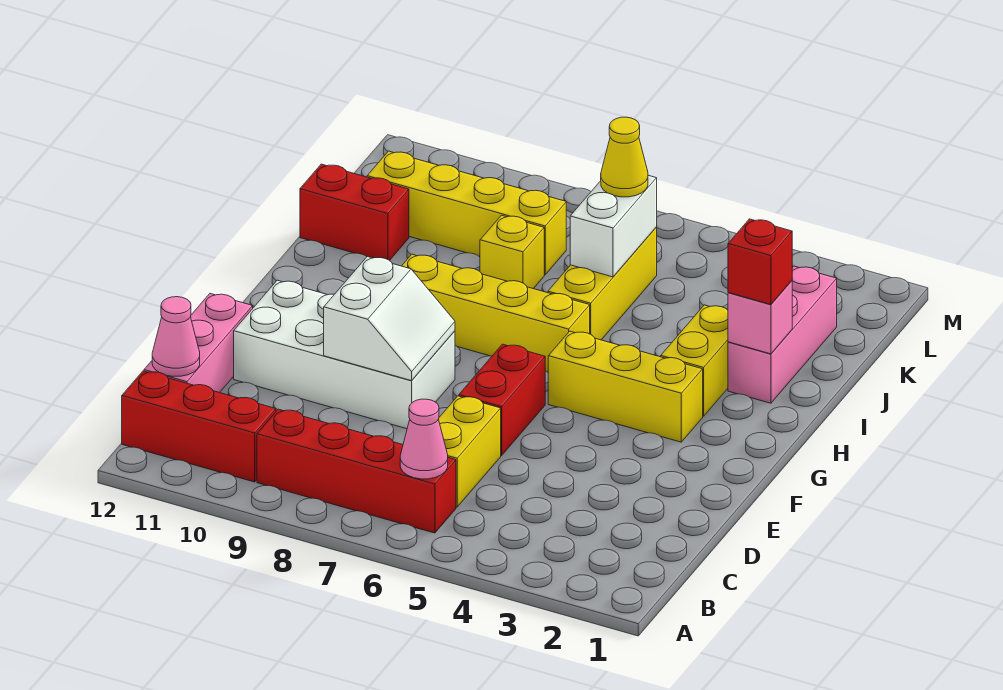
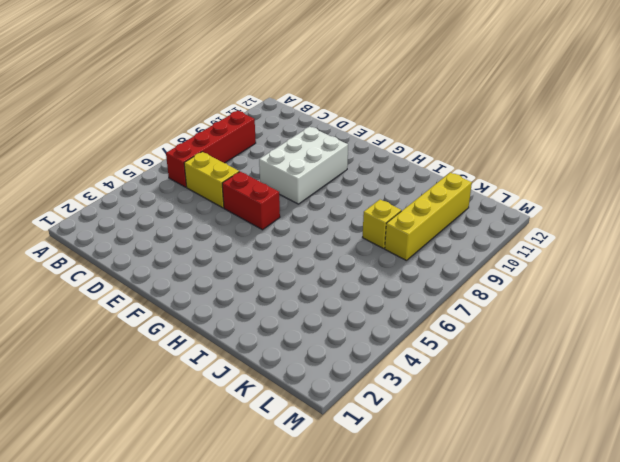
white 2x3 brick [259,127,348,204] -> white 2x4 brick [234,280,455,429]
none -> red 1x3 brick [122,371,276,482]
none -> pink 1x3 brick [144,294,253,393]
none -> yellow 1x3 brick [548,331,703,442]

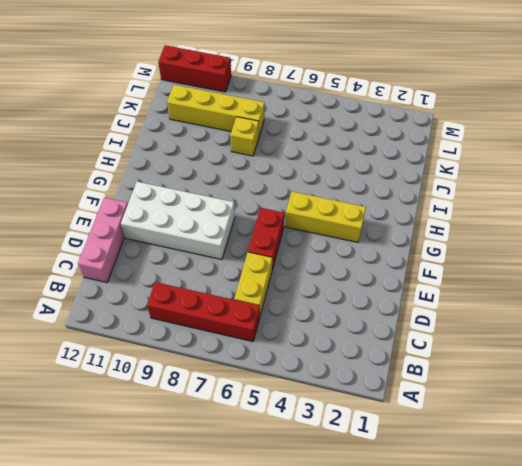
red 1x3 brick [158,45,231,92] -> red 1x3 brick moved to [122,371,276,482]
none -> yellow 1x2 brick [661,305,728,416]
none -> yellow 1x4 brick [402,254,590,372]
none -> pink 1x3 brick [728,266,837,403]

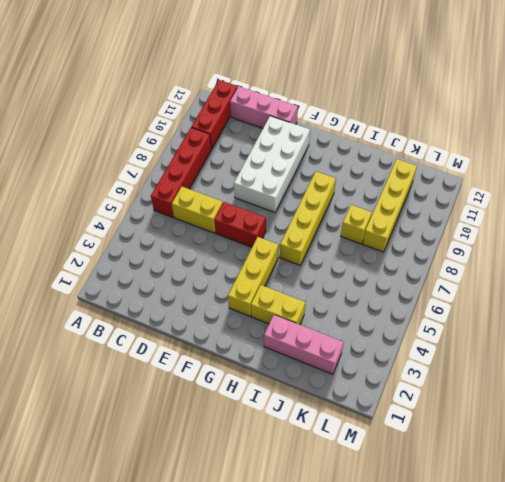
none -> yellow 1x3 brick [548,227,657,340]
none -> red 1x2 brick [300,164,409,261]
none -> pink 1x1 cone [400,399,448,479]

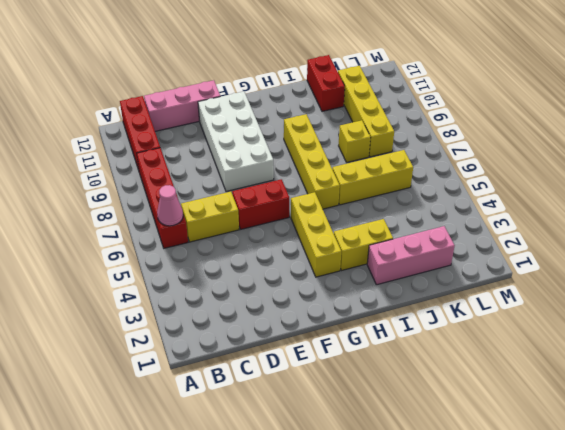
none -> pink 1x1 cone [152,297,200,376]
none -> white 2x2 slope [324,257,455,381]
none -> pink 1x1 brick [728,281,792,354]

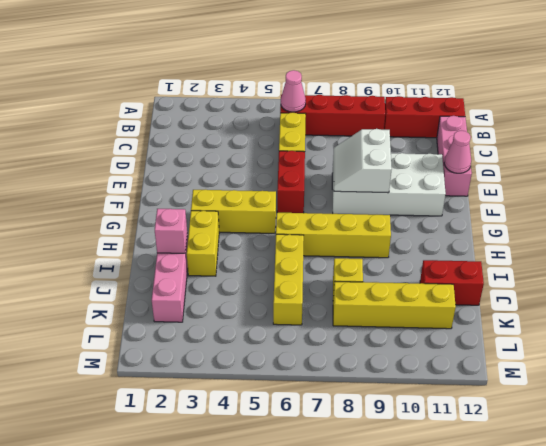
pink 1x1 cone [444,131,471,173] -> pink 1x1 cone moved to [152,297,200,376]
none -> white 1x2 brick [570,175,657,277]
none -> red 1x1 brick [728,219,792,304]
none -> yellow 1x1 cone [601,117,648,197]

